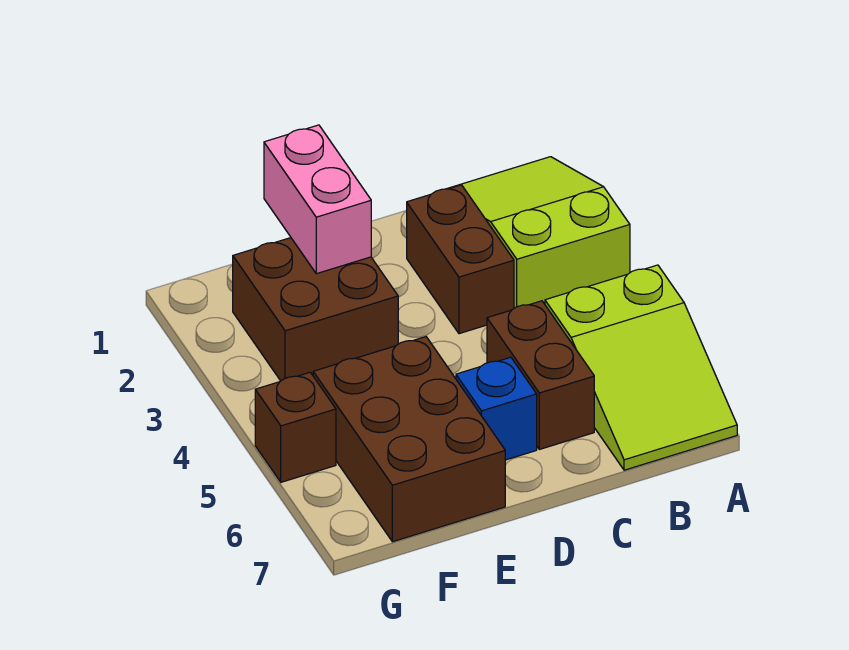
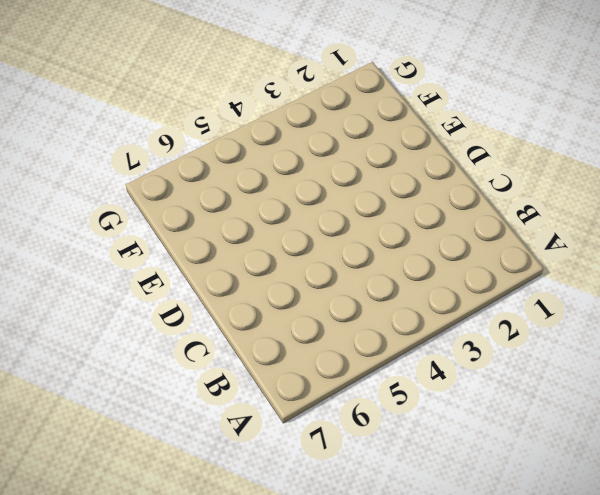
none -> lime 2x3 slope [447,157,630,308]
none -> lime 2x3 slope [545,265,737,470]

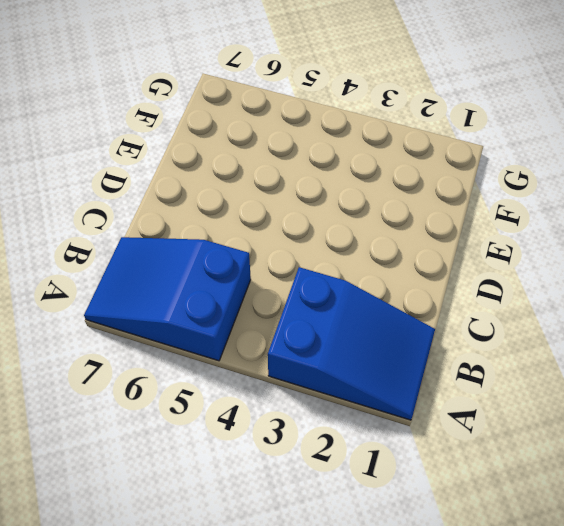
blue 2x3 slope [268,267,435,420] -> lime 2x3 slope [447,157,630,308]
blue 2x3 slope [84,237,251,361] -> lime 2x3 slope [545,265,737,470]
none -> brown 1x2 brick [407,185,514,334]
none -> brown 1x2 brick [487,301,594,449]

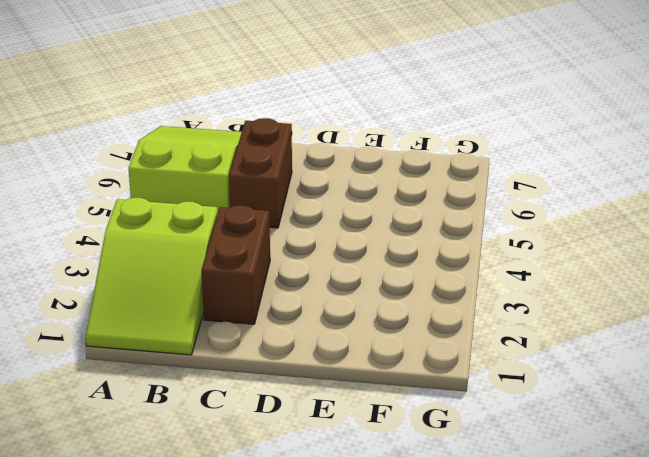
none -> blue 1x1 brick [456,357,537,460]
none -> brown 2x2 brick [233,238,398,381]

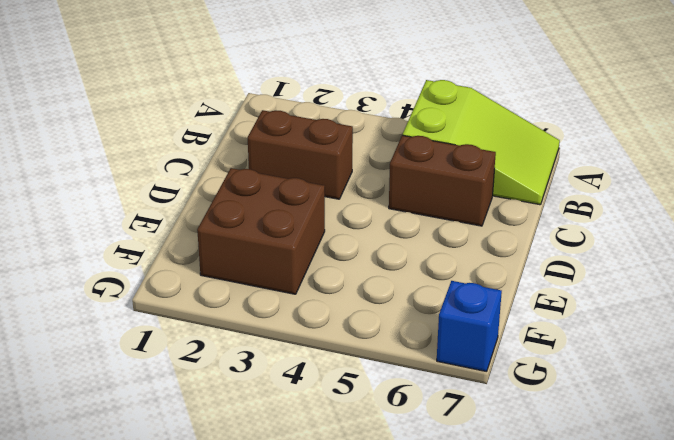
blue 1x1 brick [437,281,502,372] -> blue 1x1 brick moved to [456,357,537,460]
none -> lime 2x3 slope [447,157,630,308]
none -> brown 2x3 brick [313,337,505,542]

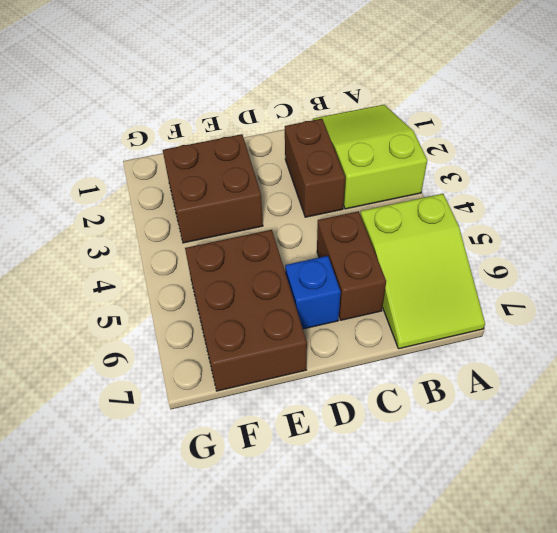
none -> brown 1x1 brick [255,372,336,482]
none -> pink 1x2 brick [264,125,371,274]

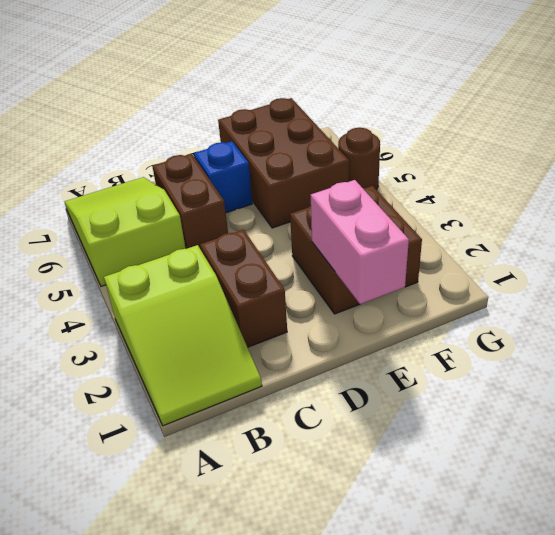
brown 1x1 round brick [338,128,380,190] -> brown 1x1 brick [255,372,336,482]

